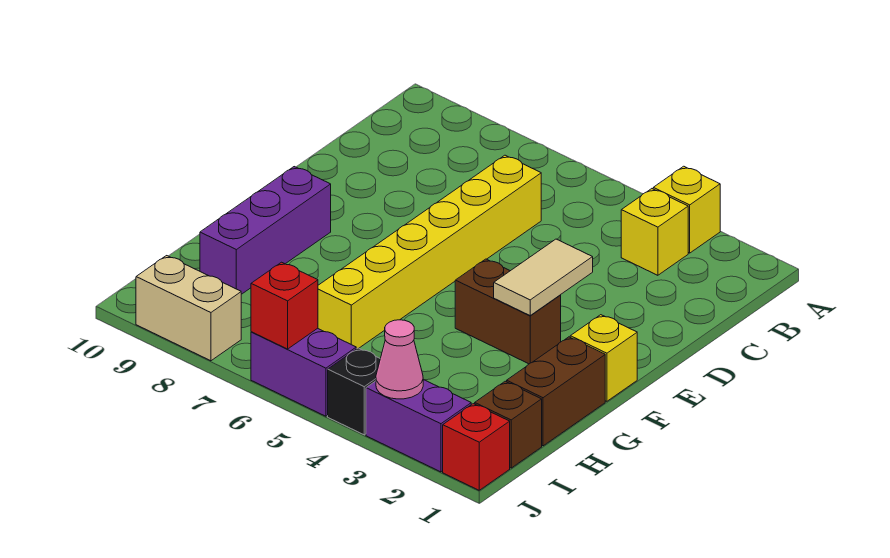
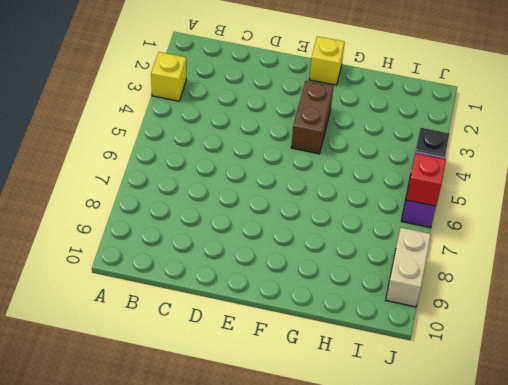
none -> yellow 1x1 brick [621,189,688,275]
none -> yellow 1x6 brick [318,155,541,349]
none -> purple 1x3 brick [200,167,331,294]

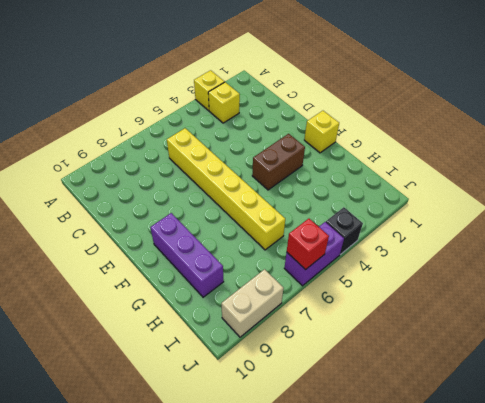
none -> brown 1x2 brick [507,337,605,446]
none -> brown 1x1 brick [475,381,542,468]
none -> red 1x1 brick [443,404,510,490]

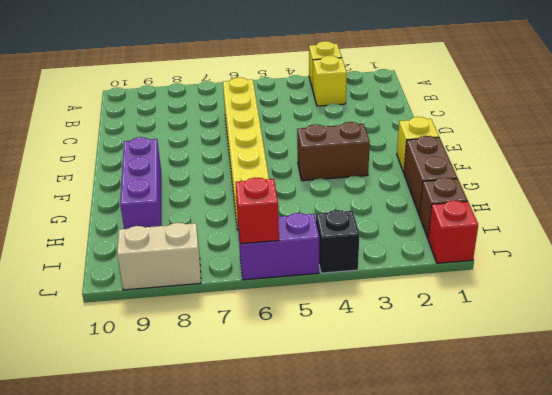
none -> purple 1x2 brick [366,380,471,472]
none -> tan 1x2 tile [494,239,593,315]
none -> pink 1x1 cone [376,320,423,399]

